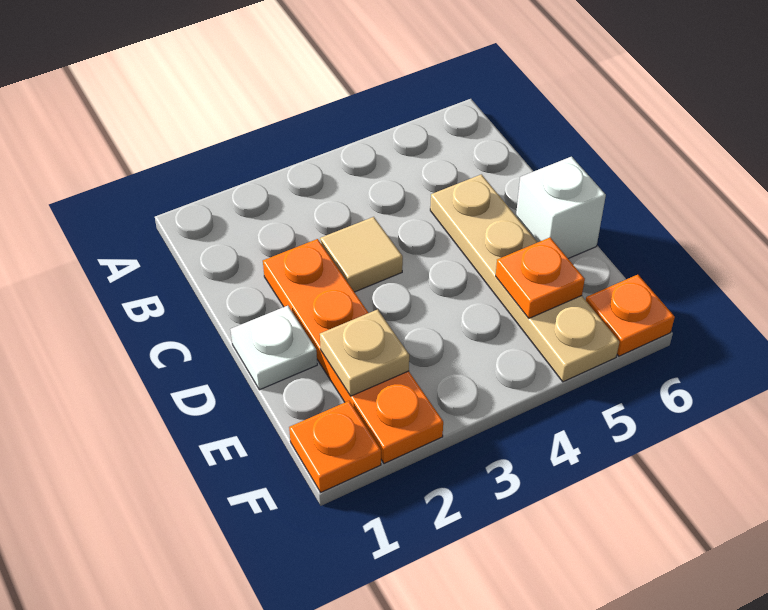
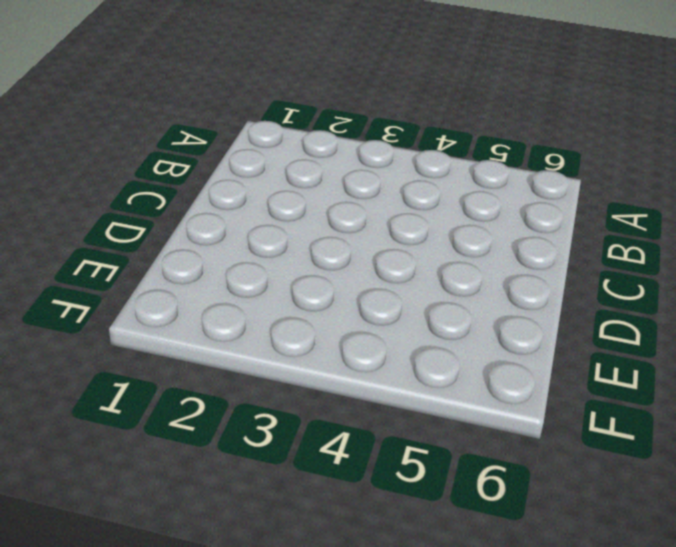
none -> orange 1x4 plate [263,239,443,464]
none -> tan 1x1 tile [320,217,403,292]

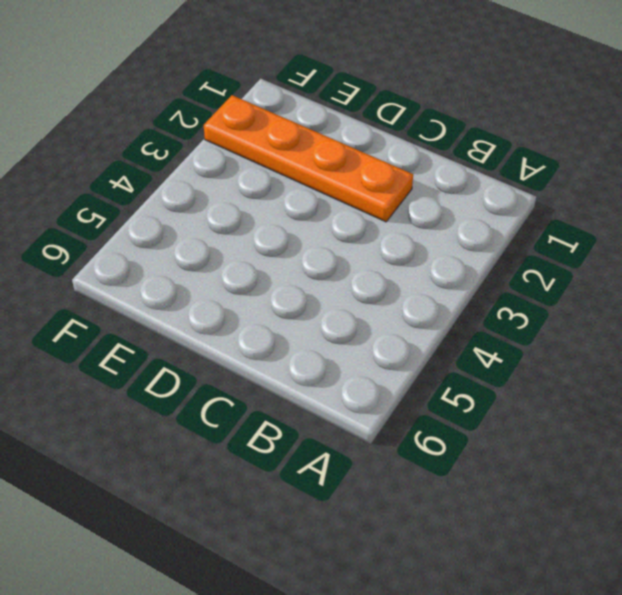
none -> tan 1x1 tile [320,217,403,292]
none -> tan 1x4 plate [430,174,619,382]

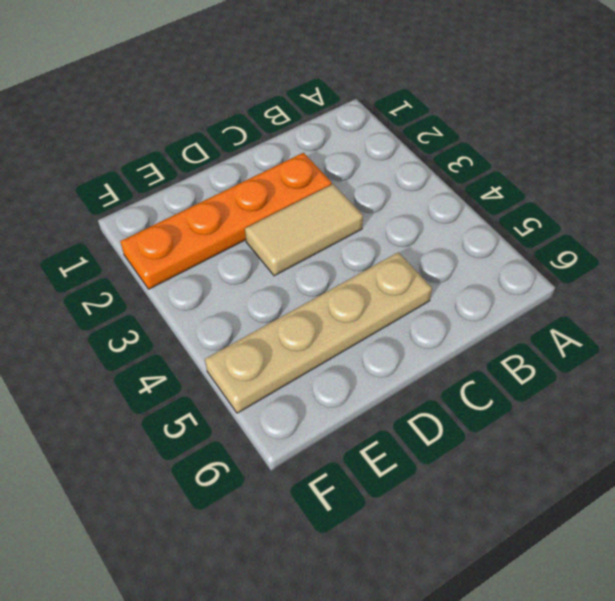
tan 1x2 tile [245,184,363,276] -> tan 1x1 tile [320,217,403,292]
none -> white 1x1 plate [230,306,317,390]
none -> white 1x1 brick [516,157,606,259]

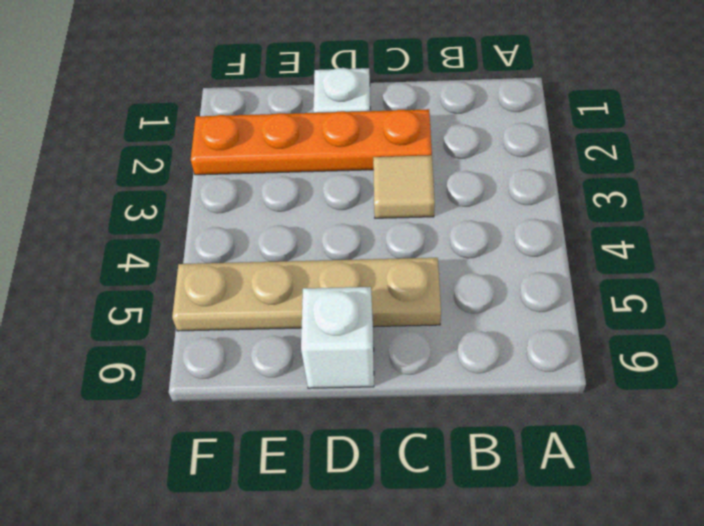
none -> orange 1x1 plate [289,401,381,492]
none -> orange 1x1 plate [586,275,675,356]

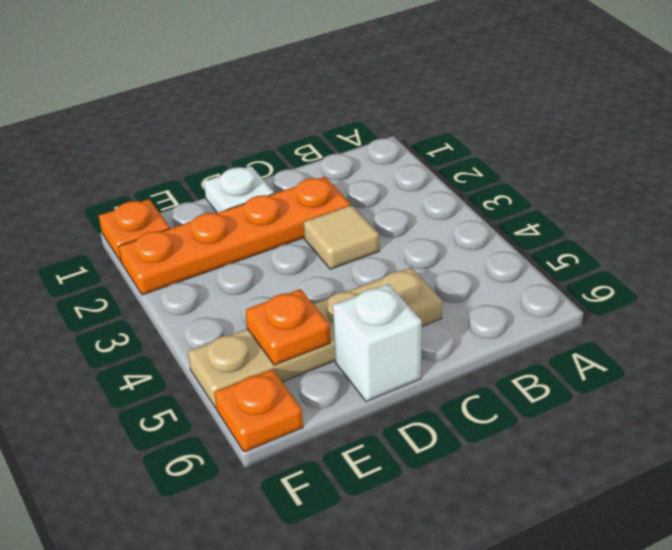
none -> tan 1x1 plate [320,309,409,396]

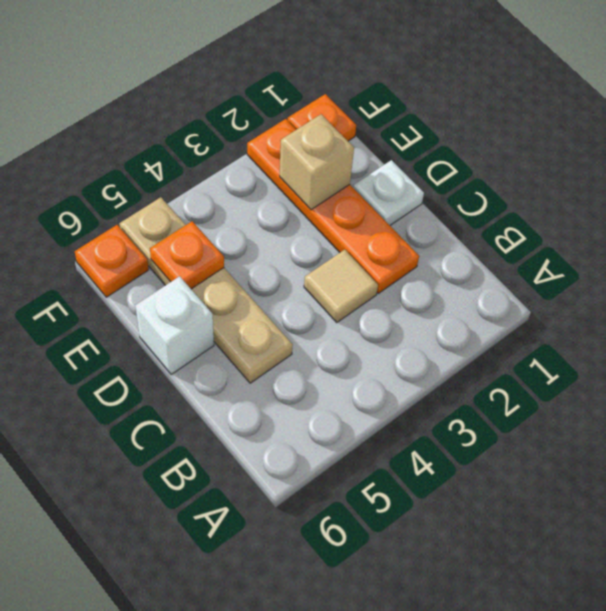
tan 1x1 brick [280,114,354,210] -> tan 1x1 plate [320,309,409,396]

